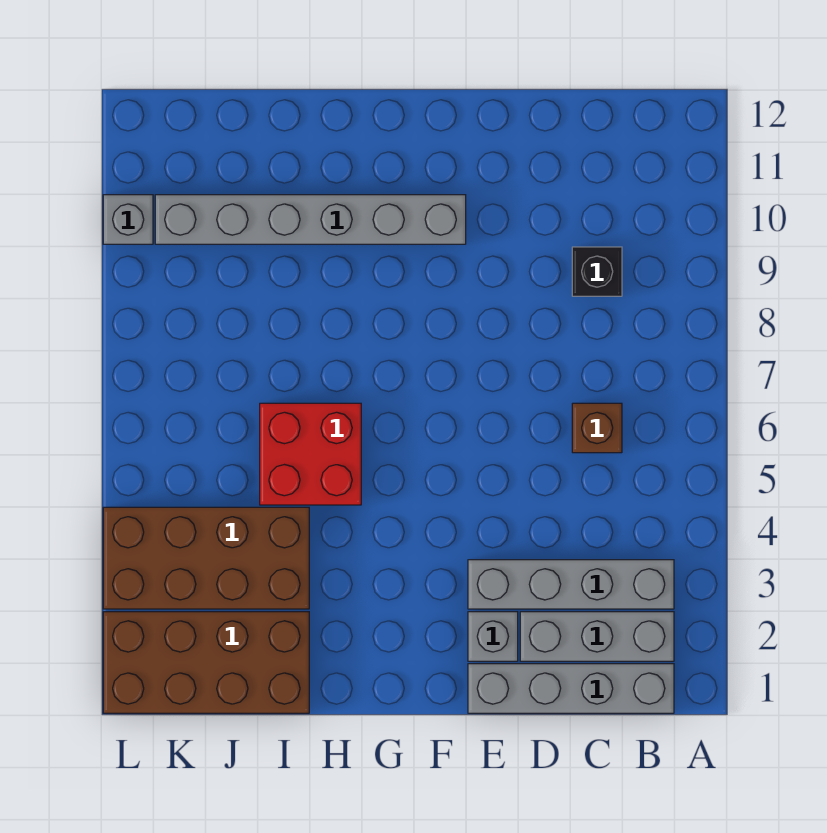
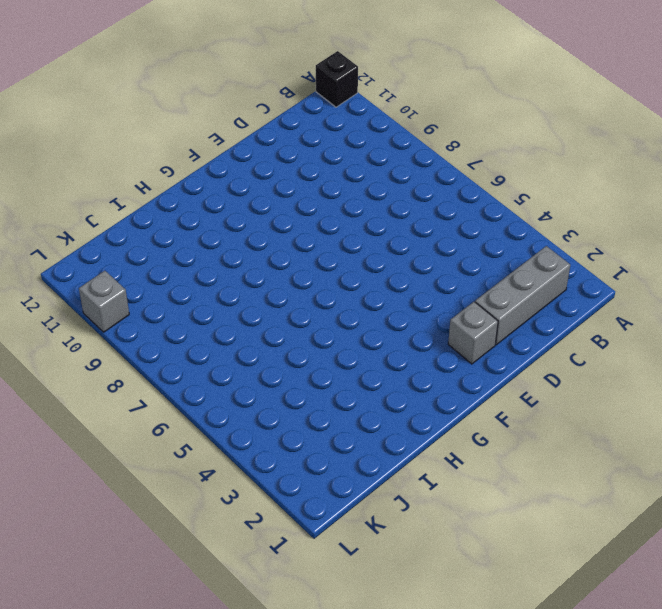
black 1x1 brick [316,51,358,107] -> black 1x1 brick moved to [572,247,622,296]
none -> grey 1x4 brick [468,664,674,713]
none -> grey 1x4 brick [468,560,674,609]

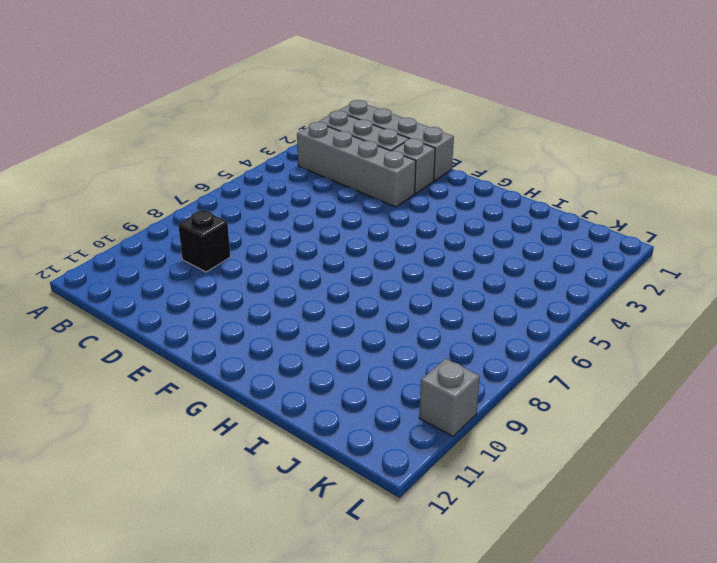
none -> brown 1x1 brick [572,403,622,453]
none -> grey 1x6 brick [155,195,466,244]

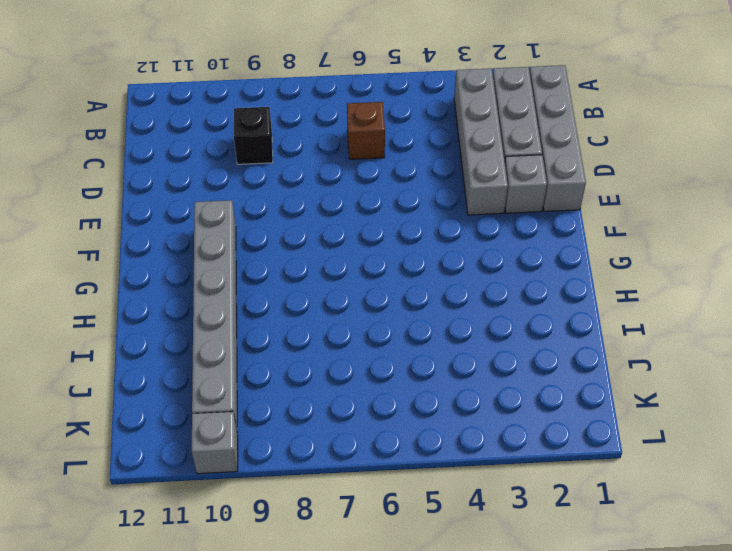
none -> red 2x2 brick [260,403,361,505]
none -> brown 2x4 brick [103,612,309,713]

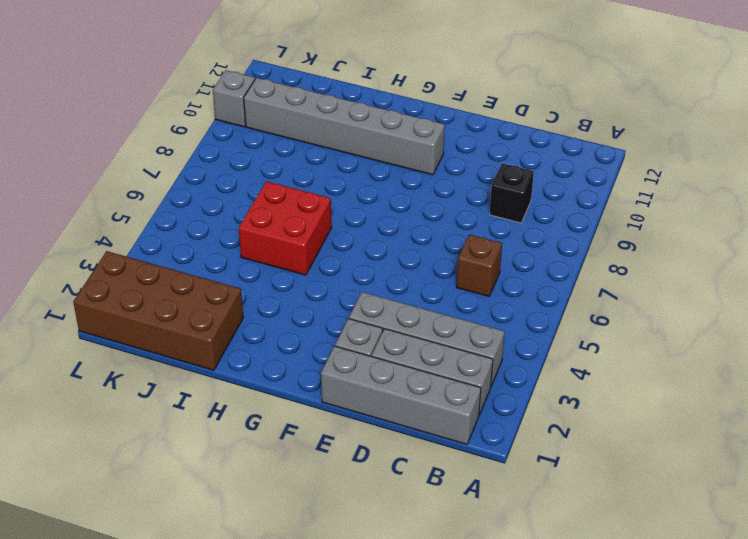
none -> brown 2x4 brick [103,507,309,609]

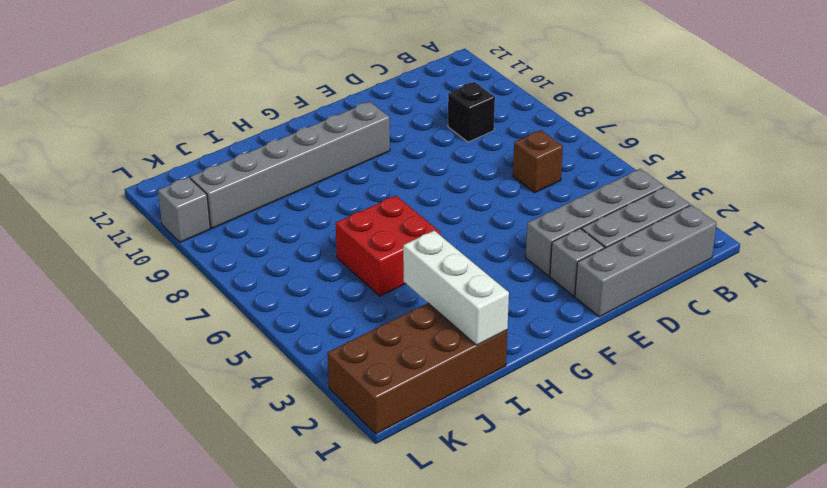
white 1x3 brick [403,231,509,345] -> none
none -> brown 2x4 brick [103,507,309,609]

